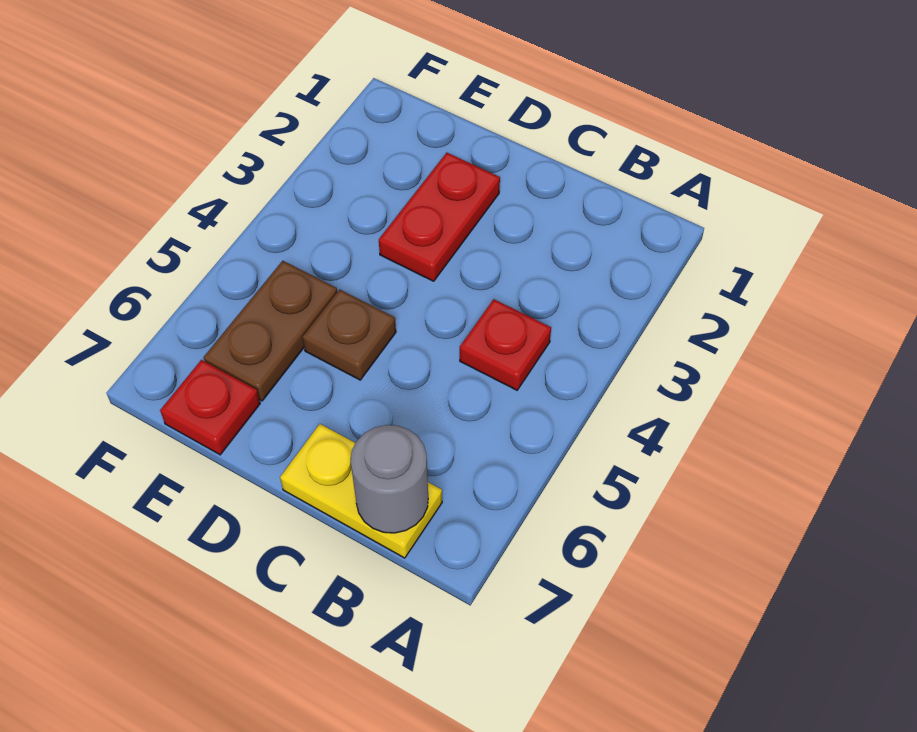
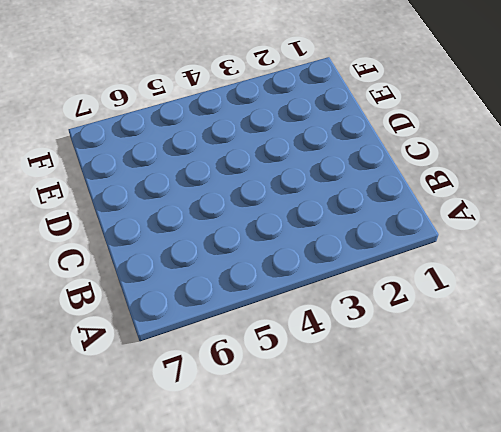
none -> red 1x1 plate [460,299,551,390]
none -> yellow 1x2 plate [280,424,442,558]

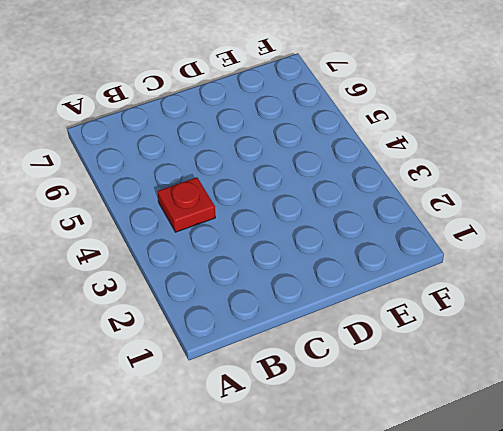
none -> yellow 1x2 plate [280,424,442,558]
none -> red 1x2 plate [379,153,500,281]

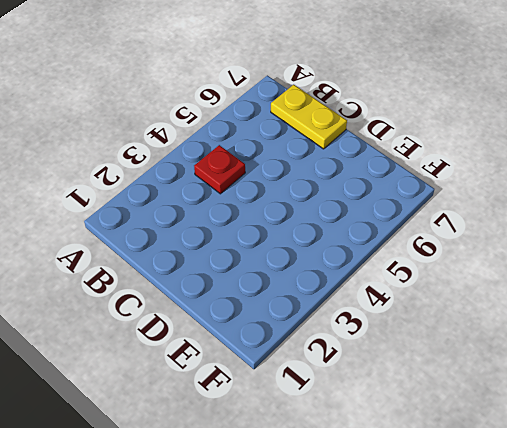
none -> red 1x2 plate [379,153,500,281]
none -> brown 1x1 plate [303,289,396,380]

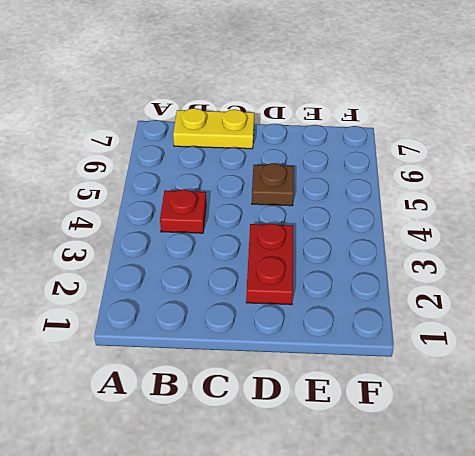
none -> brown 1x2 plate [204,261,337,401]
none -> red 1x1 plate [160,360,260,455]

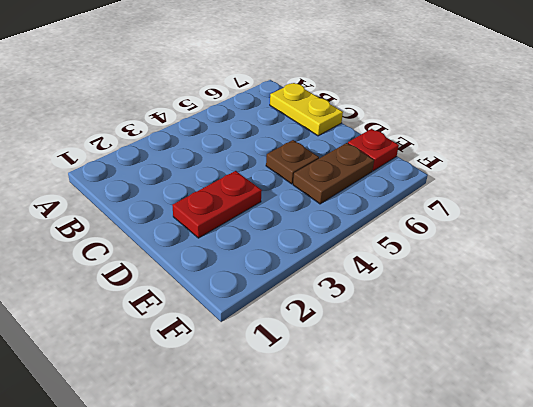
none -> red 1x1 plate [460,299,551,390]
none -> grey 1x1 round brick [350,425,428,533]

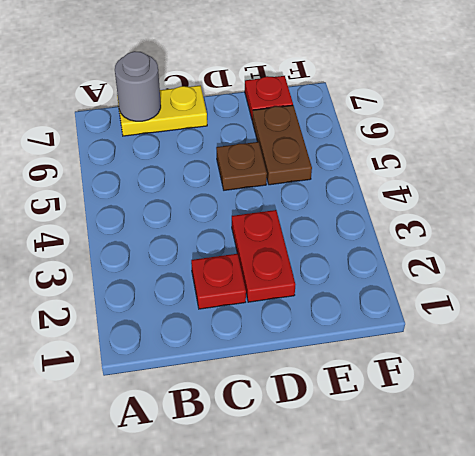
red 1x1 plate [191,254,246,309] -> red 1x1 plate moved to [460,299,551,390]

